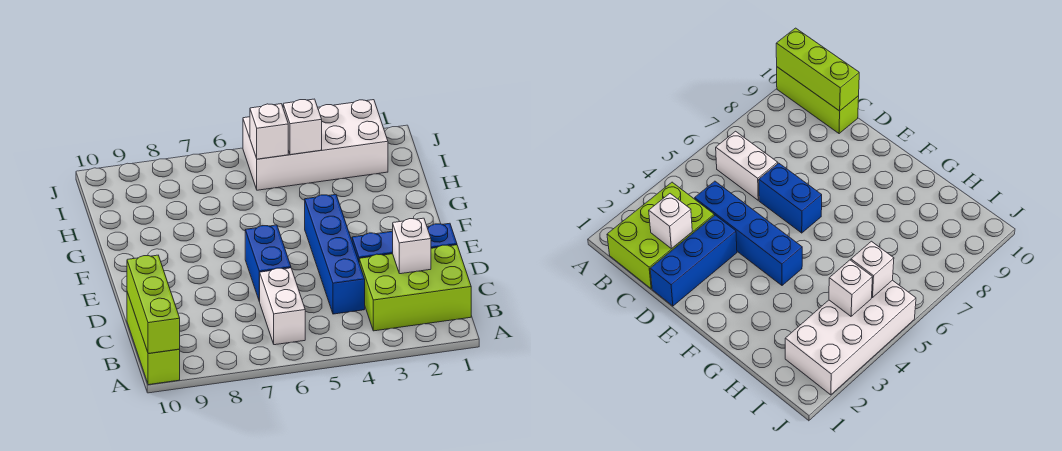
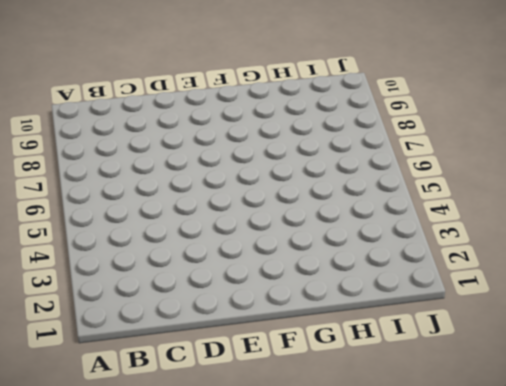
none -> lime 1x3 brick [127,292,180,385]
none -> lime 2x3 brick [359,245,471,331]

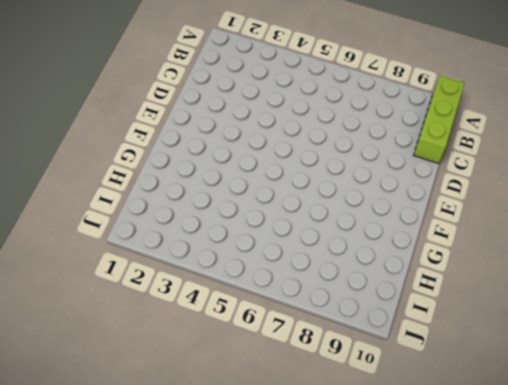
none -> lime 2x3 brick [359,245,471,331]
none -> white 1x2 brick [260,268,305,345]

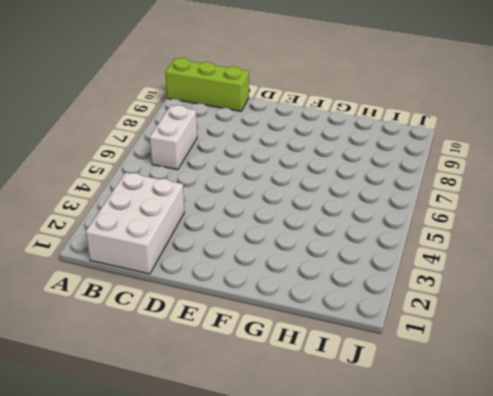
white 2x3 brick [86,173,184,274] -> lime 2x3 brick [359,245,471,331]
white 1x2 brick [150,105,197,170] -> white 1x2 brick turned to [260,268,305,345]
none -> blue 1x4 brick [305,195,365,314]
none -> blue 1x3 brick [352,223,457,261]

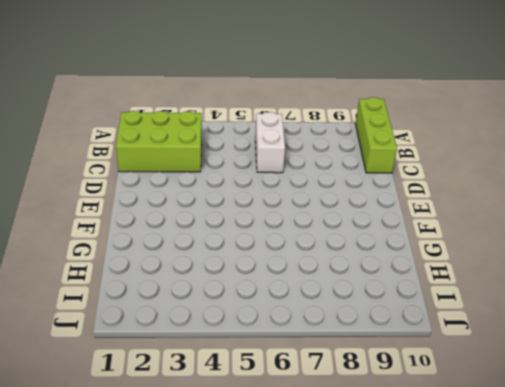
none -> blue 1x4 brick [305,195,365,314]
none -> blue 1x3 brick [352,223,457,261]

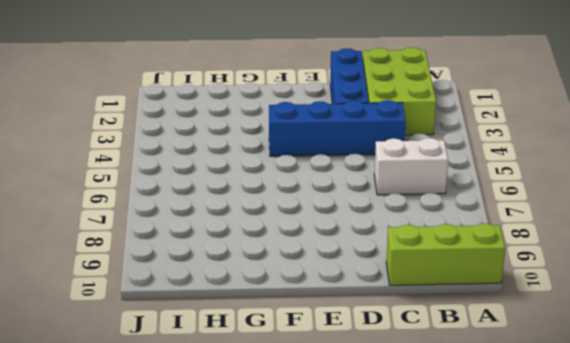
none -> blue 1x2 brick [245,225,291,302]
none -> white 2x4 brick [243,100,388,190]

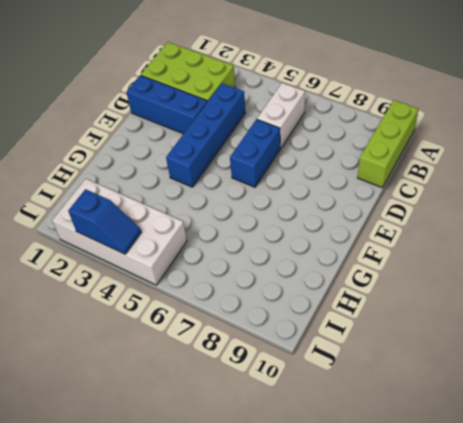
blue 1x2 slope [68,189,141,254] -> none
none -> lime 1x3 brick [127,255,180,354]
none -> white 1x1 brick [393,218,431,274]

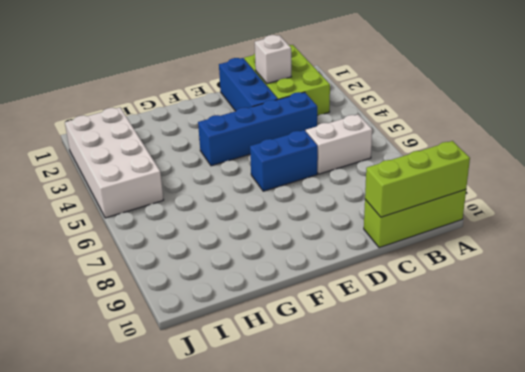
none -> white 1x1 brick [283,99,322,155]
none -> white 1x1 brick [250,104,288,159]

